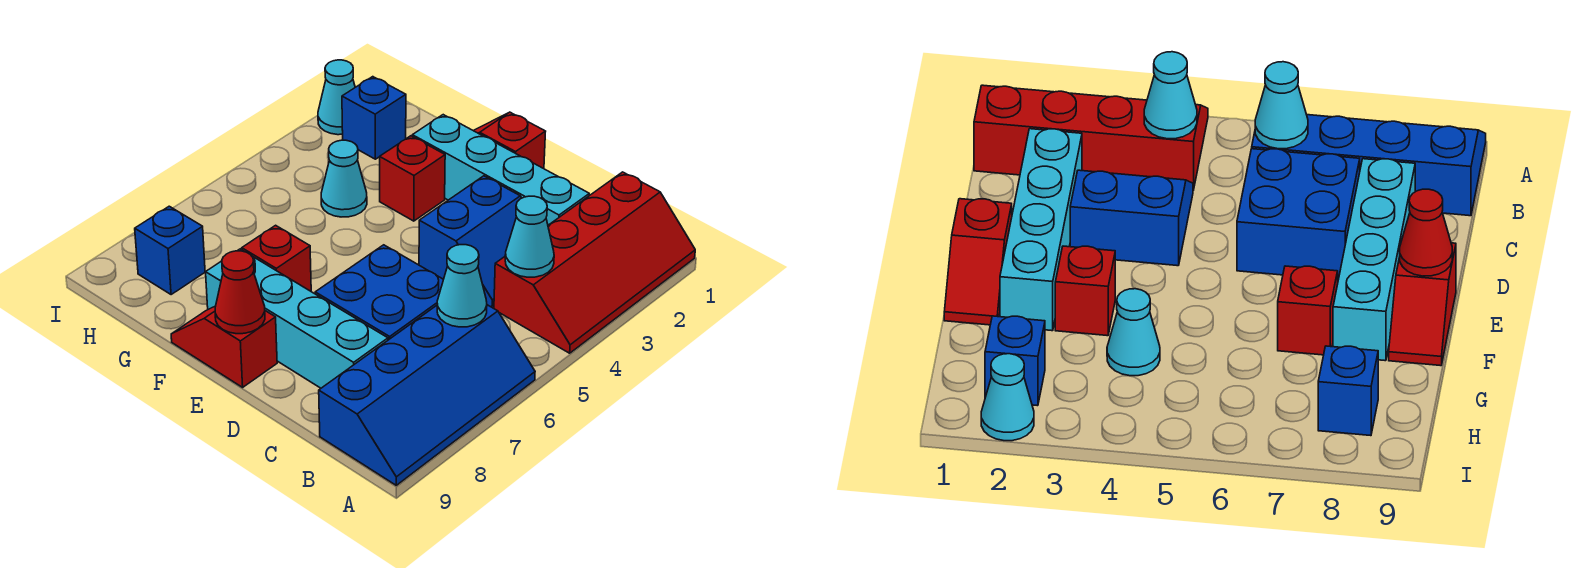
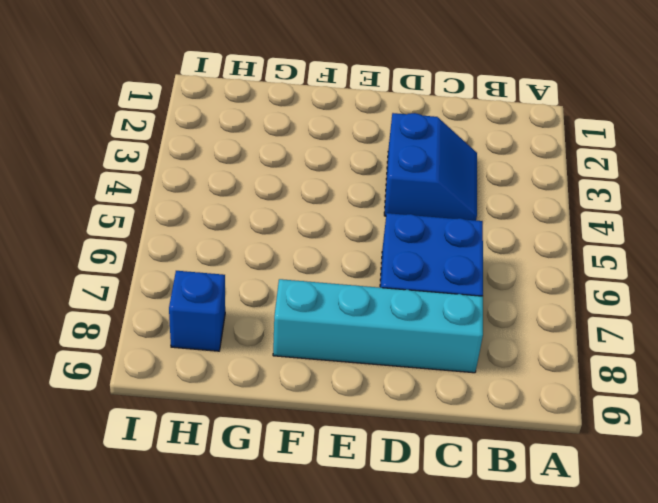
none -> red 2x4 slope [494,172,695,353]
none -> blue 2x4 slope [319,305,535,485]
none -> cyan 1x4 brick [412,115,589,225]

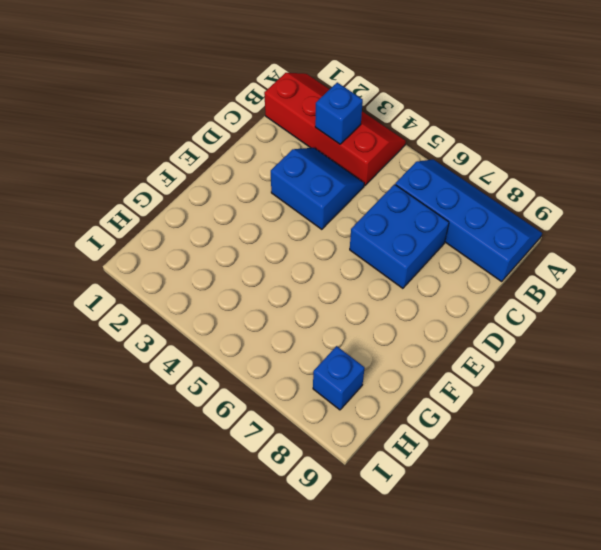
blue 1x1 brick [315,83,363,144] -> blue 1x1 brick moved to [342,77,406,159]
none -> cyan 1x4 brick [412,115,589,225]
none -> cyan 1x4 brick [206,249,388,388]
none -> red 1x2 slope [474,112,546,169]

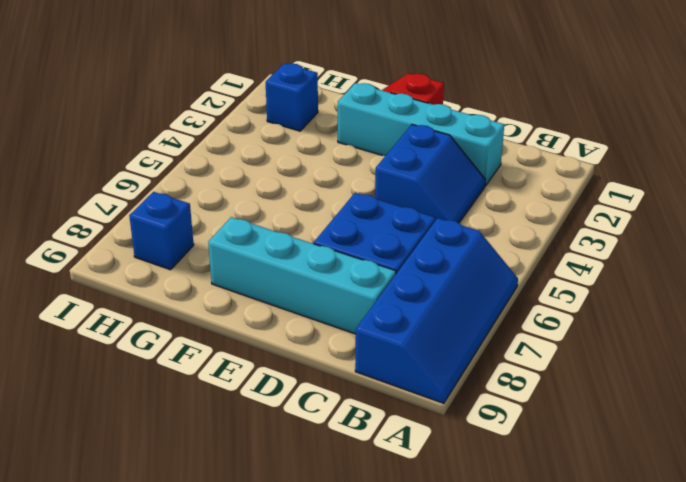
none -> red 2x4 slope [494,172,695,353]
none -> red 1x2 slope [171,306,277,387]
none -> red 1x1 brick [380,136,445,221]

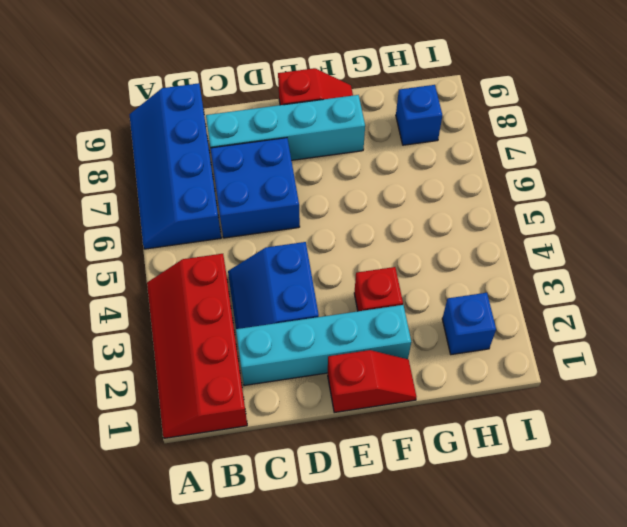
none -> red 1x1 brick [242,225,311,291]
none -> cyan 1x1 cone [321,140,367,217]
none -> cyan 1x1 cone [318,60,355,135]

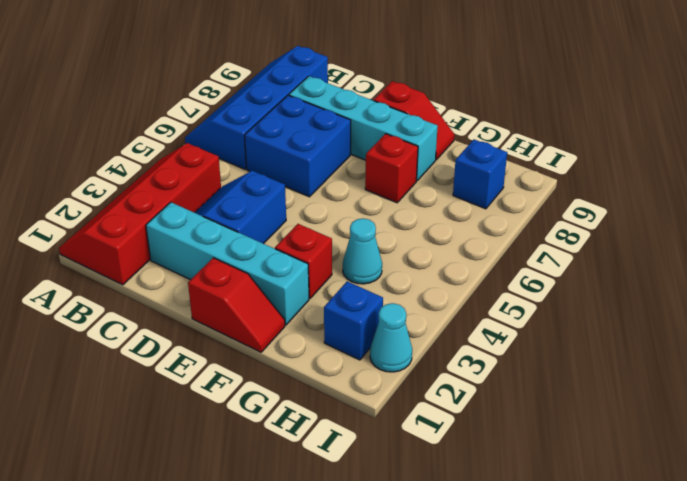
none -> cyan 1x1 cone [505,196,554,277]
none -> cyan 1x1 cone [437,245,487,327]
none -> red 1x1 cone [215,251,265,334]

